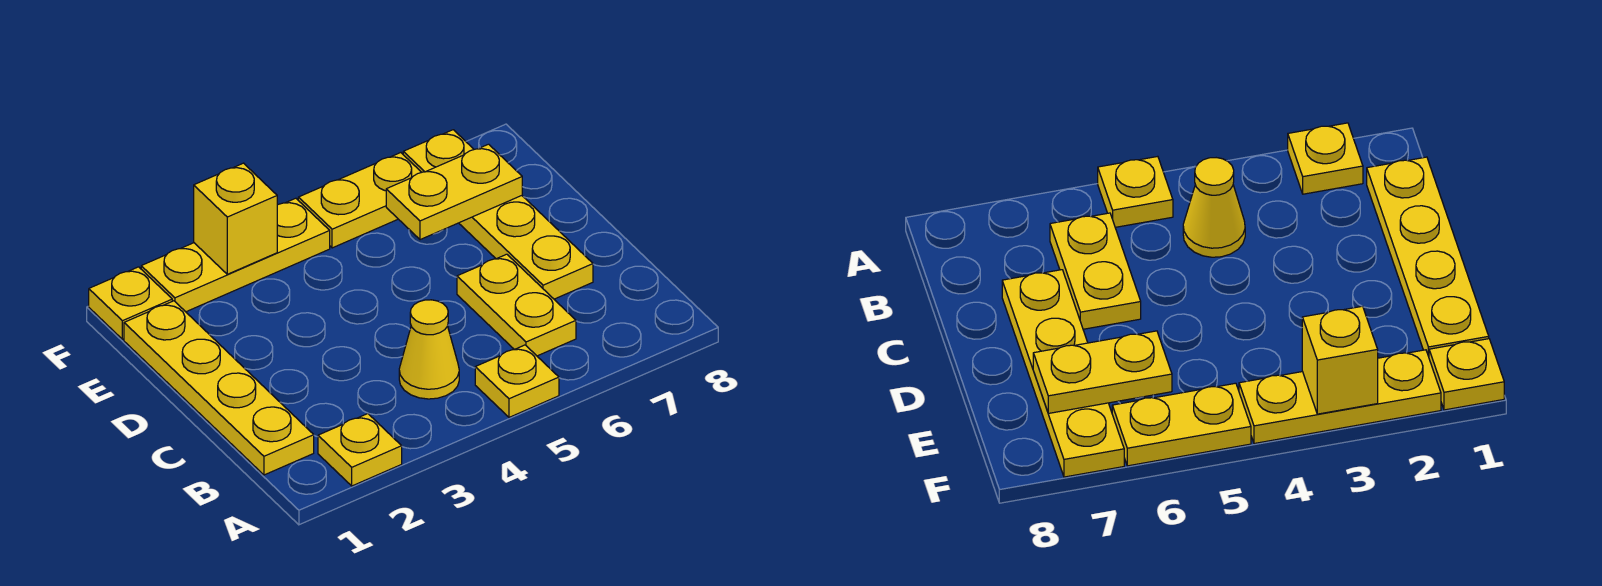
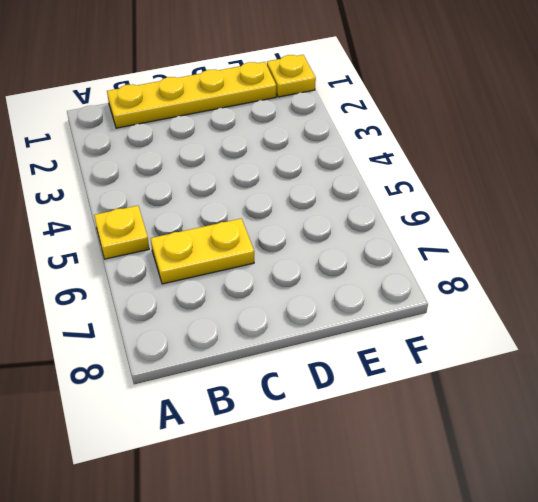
none -> yellow 1x1 plate [318,414,402,486]
none -> yellow 1x1 cone [399,300,459,399]

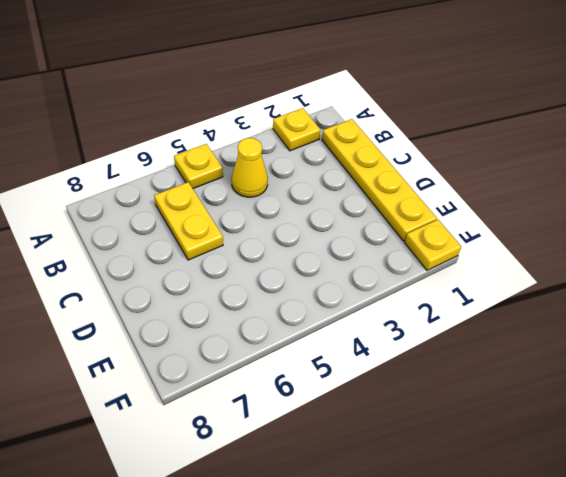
none -> yellow 1x4 plate [403,130,593,299]
none -> yellow 1x3 plate [141,198,330,312]

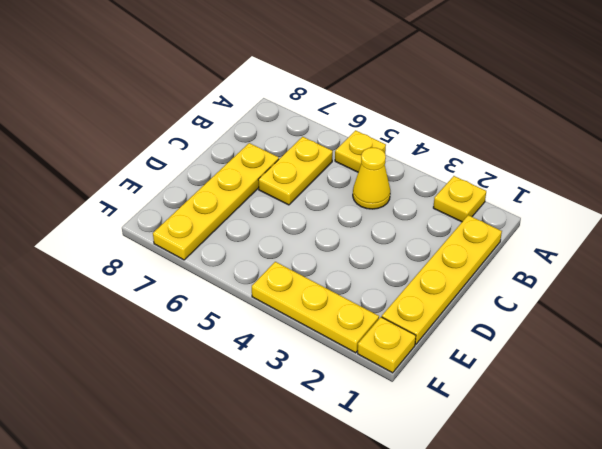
none -> yellow 1x2 plate [298,153,421,248]
none -> yellow 1x2 plate [386,144,522,240]

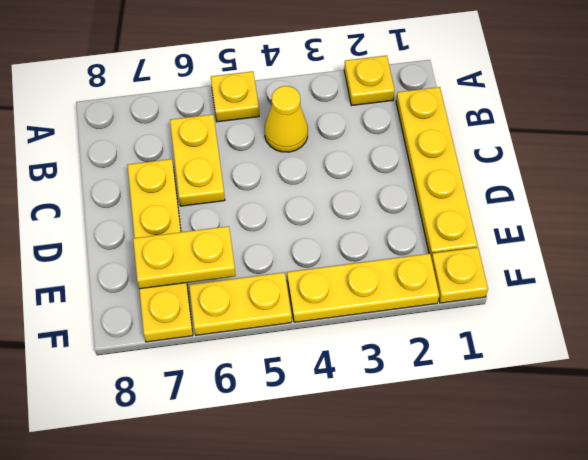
none -> yellow 1x1 brick [194,163,277,274]

